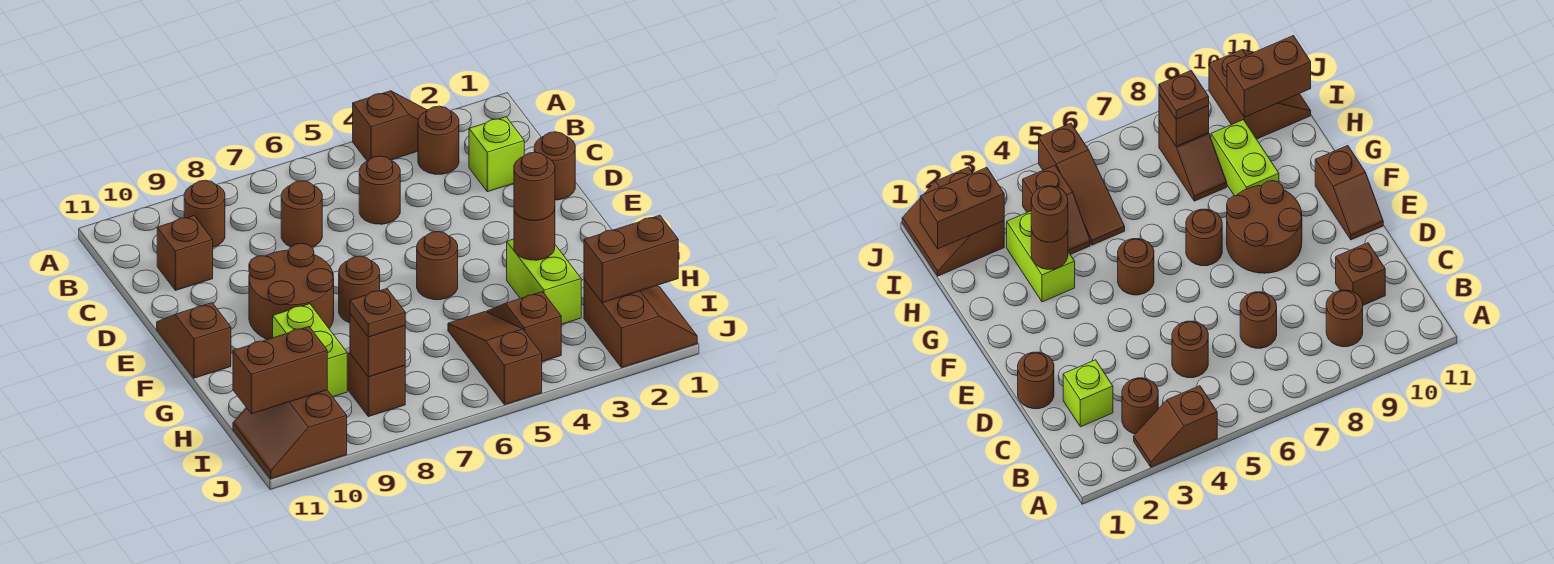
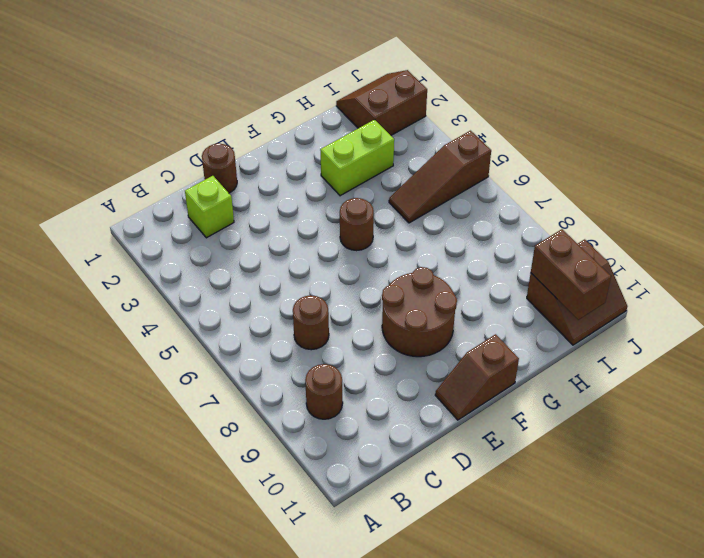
none -> brown 1x2 slope [353,91,428,161]
none -> brown 1x1 round brick [418,106,459,174]
none -> brown 1x1 round brick [359,156,400,224]

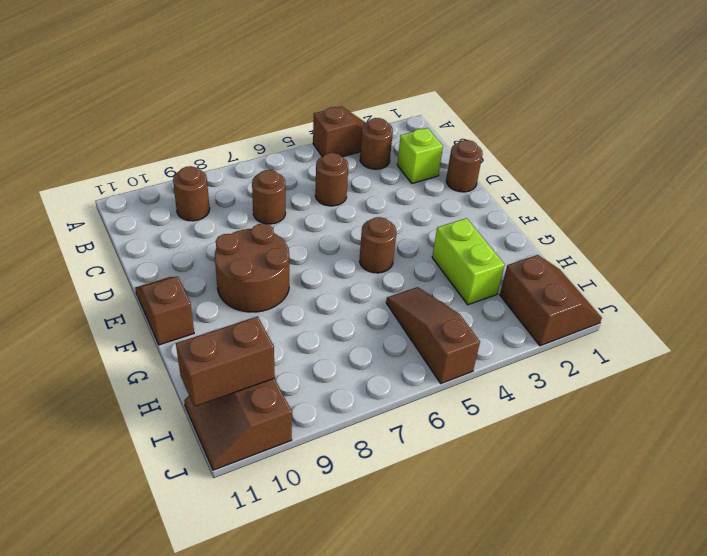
none -> brown 1x1 brick [157,216,213,290]
none -> brown 1x1 round brick [339,256,380,323]
none -> lime 1x2 brick [273,304,347,397]

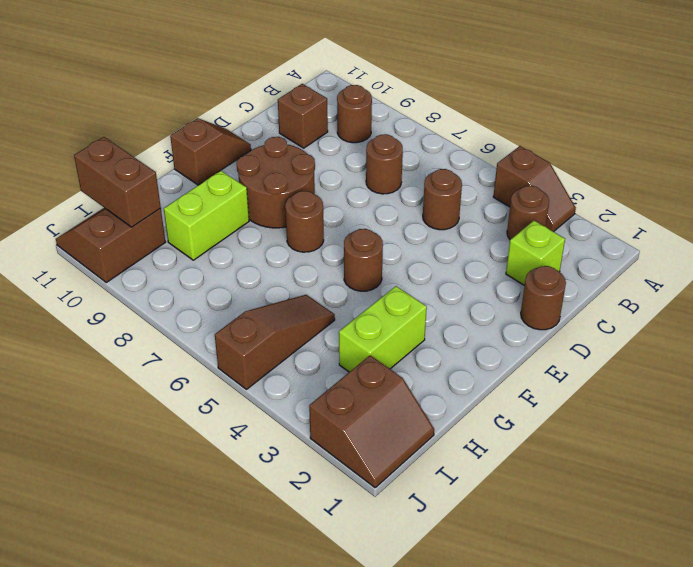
none -> brown 1x2 slope [487,292,561,362]
none -> brown 1x2 slope [347,353,405,417]
none -> brown 1x1 round brick [514,210,555,260]

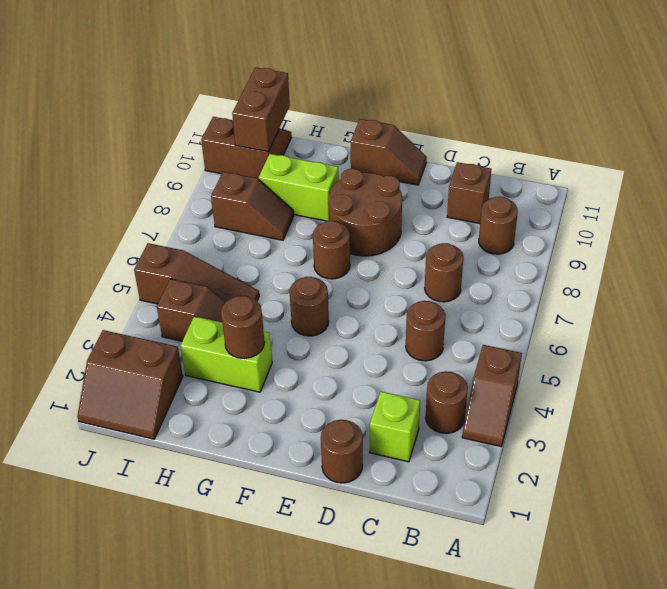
none -> brown 1x2 brick [584,215,678,303]
none -> brown 1x1 brick [350,314,405,377]
none -> brown 1x1 round brick [514,152,555,220]

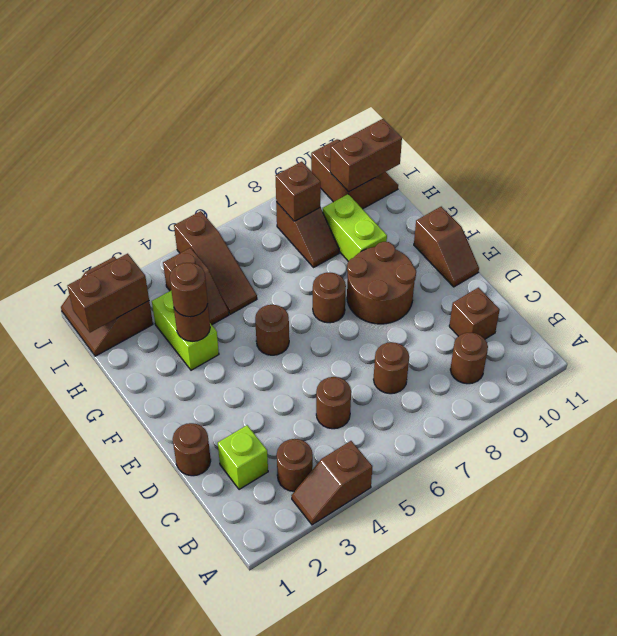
none -> brown 1x1 plate [350,289,405,337]

